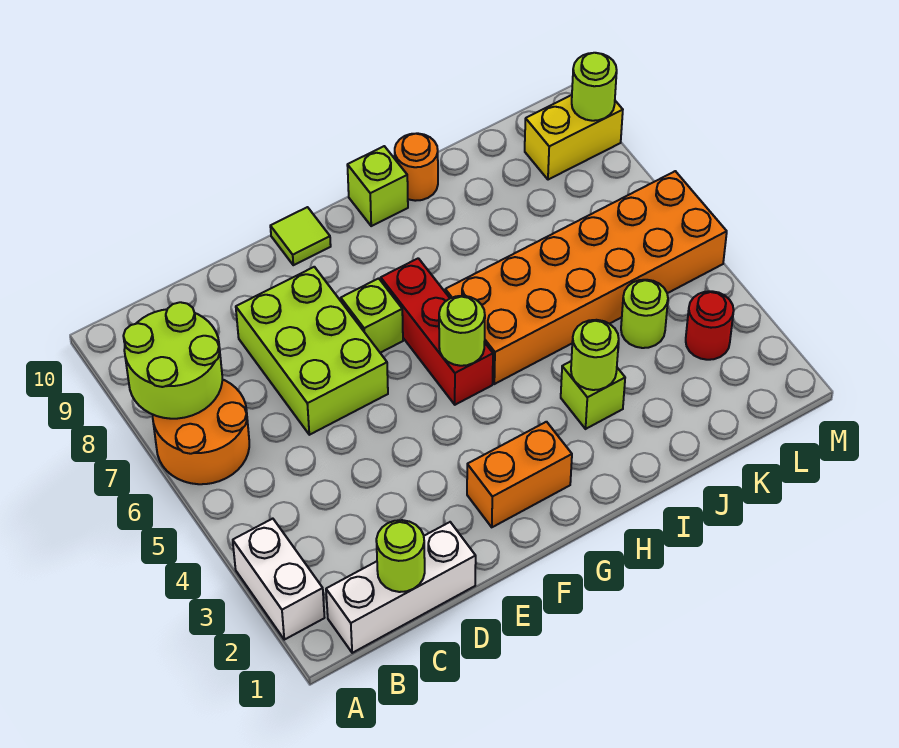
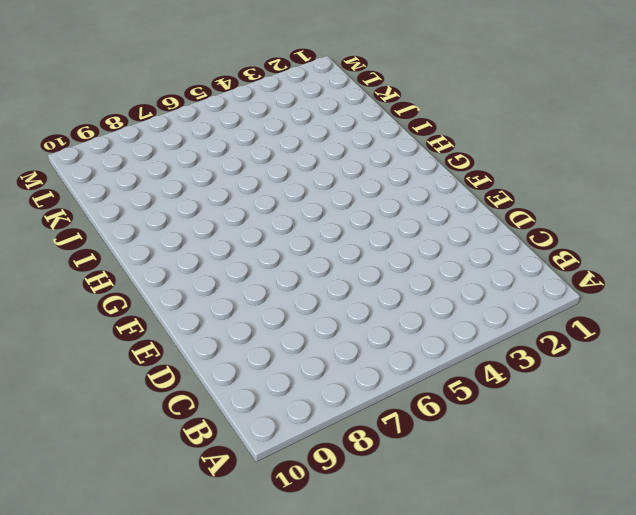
none -> white 1x2 brick [233,519,325,640]
none -> orange 2x2 round brick [153,379,249,484]
none -> white 1x3 brick [326,522,476,653]

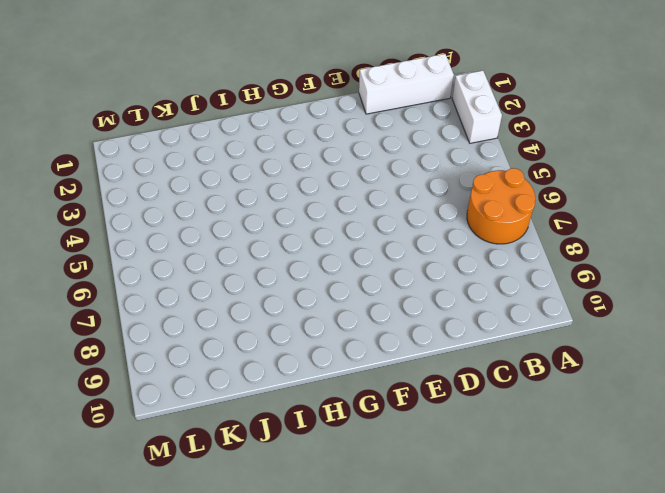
none -> lime 2x3 brick [236,267,388,435]
none -> orange 1x2 brick [467,422,572,527]
none -> lime 1x1 brick [341,278,403,353]

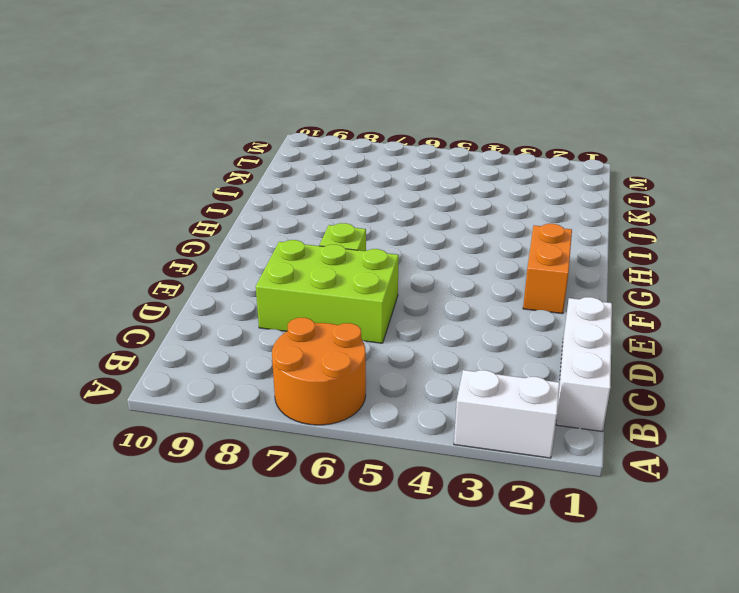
none -> lime 1x1 tile [270,207,331,265]
none -> red 1x3 brick [381,258,493,405]
none -> orange 2x6 brick [445,171,727,384]

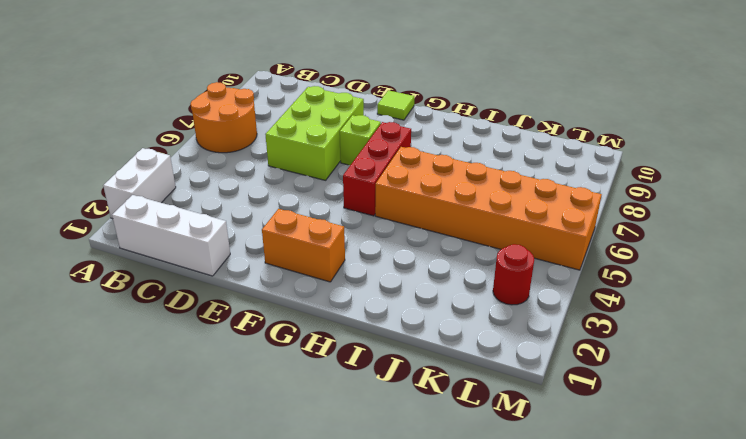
none -> lime 1x1 brick [347,146,408,226]
none -> lime 1x1 brick [561,361,625,429]
none -> orange 1x1 round brick [395,133,438,201]

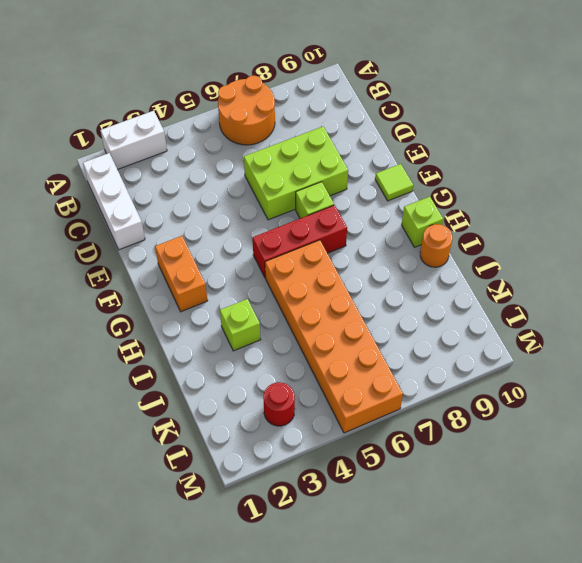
none -> lime 1x1 round brick [621,280,668,348]
none -> yellow 1x2 brick [525,95,623,180]
none -> lime 2x2 round brick [123,302,222,419]

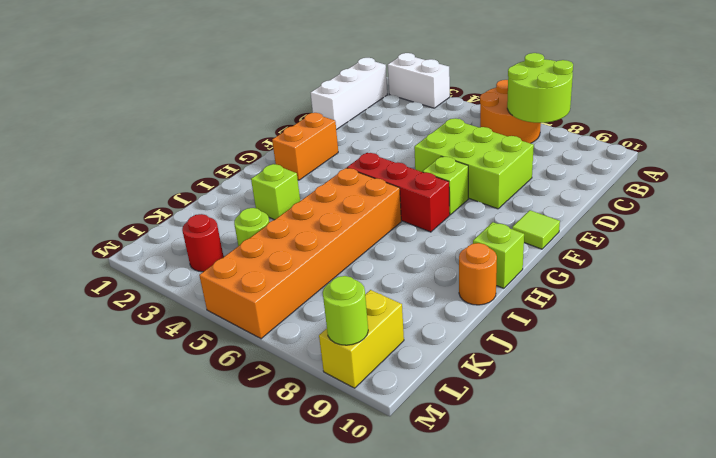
none -> lime 1x1 round brick [376,520,425,592]
none -> lime 1x1 round brick [439,296,485,366]
none -> lime 1x1 round brick [571,320,619,390]

